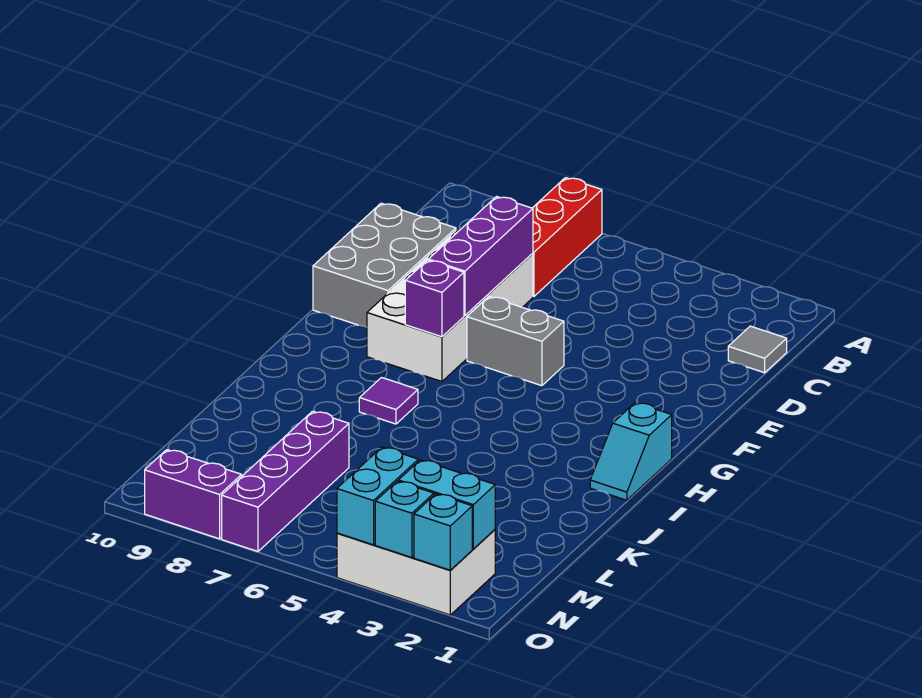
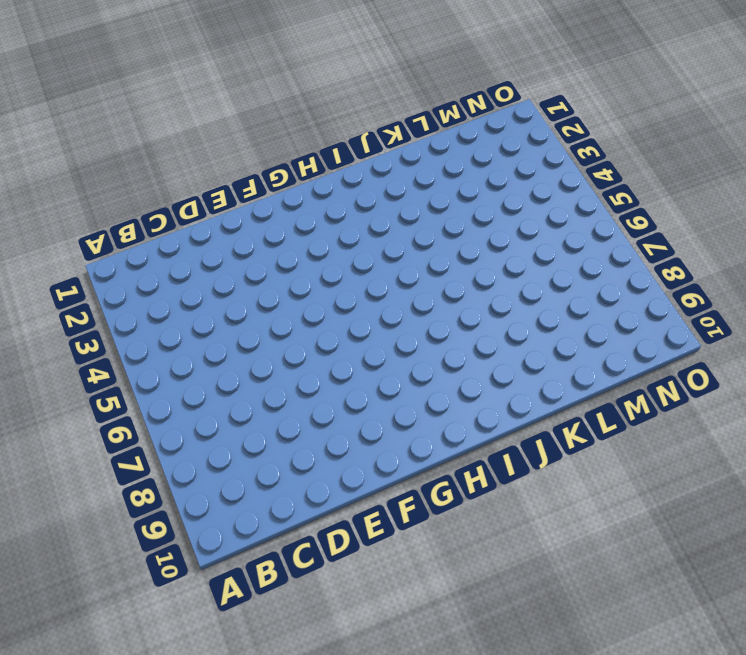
none -> red 1x3 brick [533,178,602,296]
none -> grey 1x1 tile [728,326,787,373]
none -> white 2x4 brick [367,229,533,381]

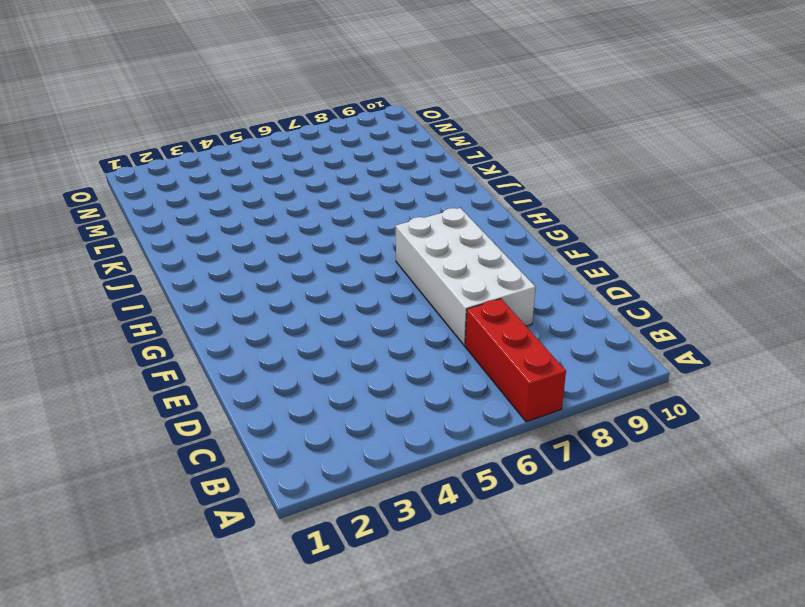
none -> grey 1x1 tile [728,326,787,373]
none -> grey 2x3 brick [313,203,456,327]
none -> grey 1x2 brick [467,297,564,386]

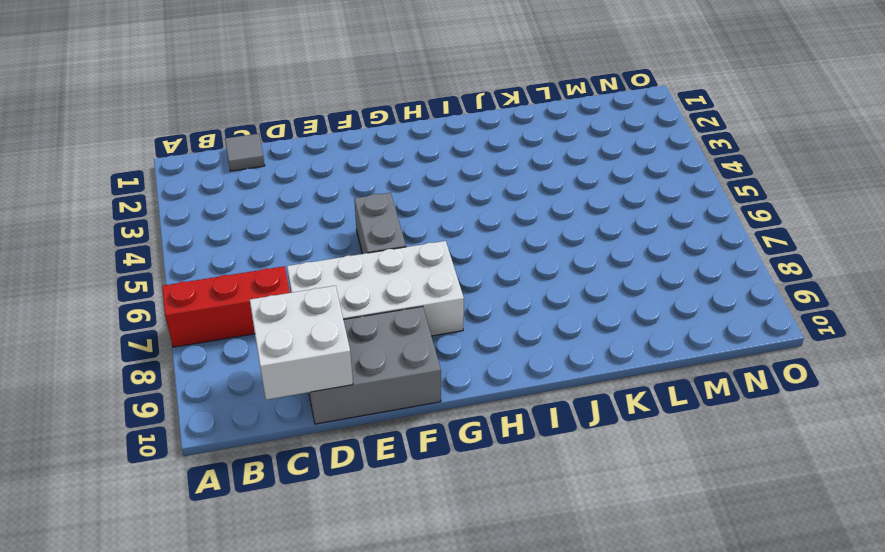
white 2x2 brick [250,286,353,400] -> none
none -> cyan 1x2 slope [590,403,672,500]
none -> purple 1x1 tile [359,378,418,424]
none -> purple 1x4 brick [222,411,349,551]

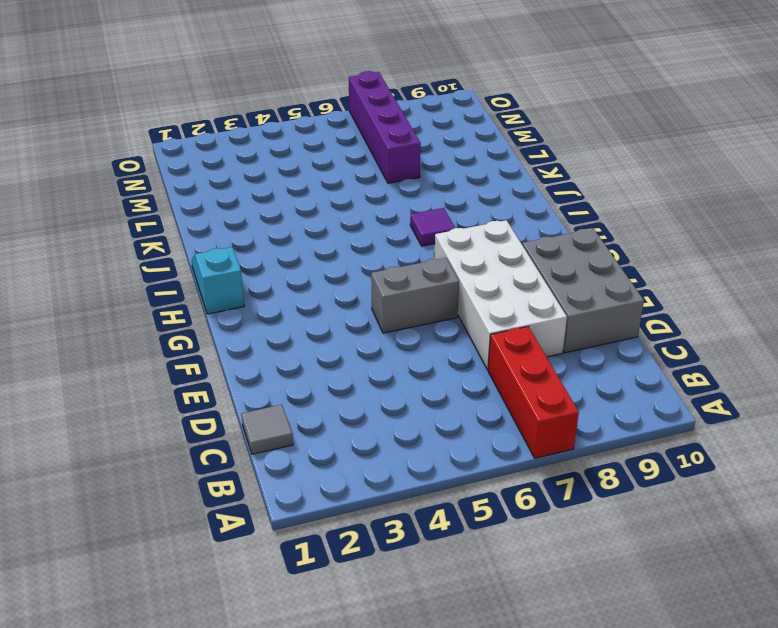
none -> white 2x3 brick [337,530,495,615]
none -> purple 1x2 brick [145,450,242,539]
none -> purple 1x3 brick [428,197,533,315]

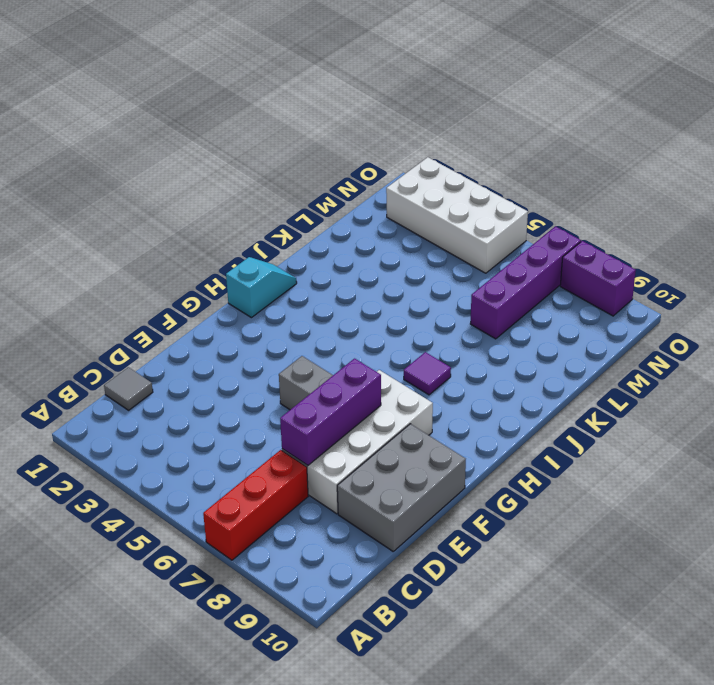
white 2x4 brick [386,157,528,273] -> white 2x3 brick [337,530,495,615]
none -> purple 1x1 brick [405,260,464,337]
none -> cyan 1x2 brick [398,460,495,549]
none -> cyan 1x2 brick [337,447,418,545]

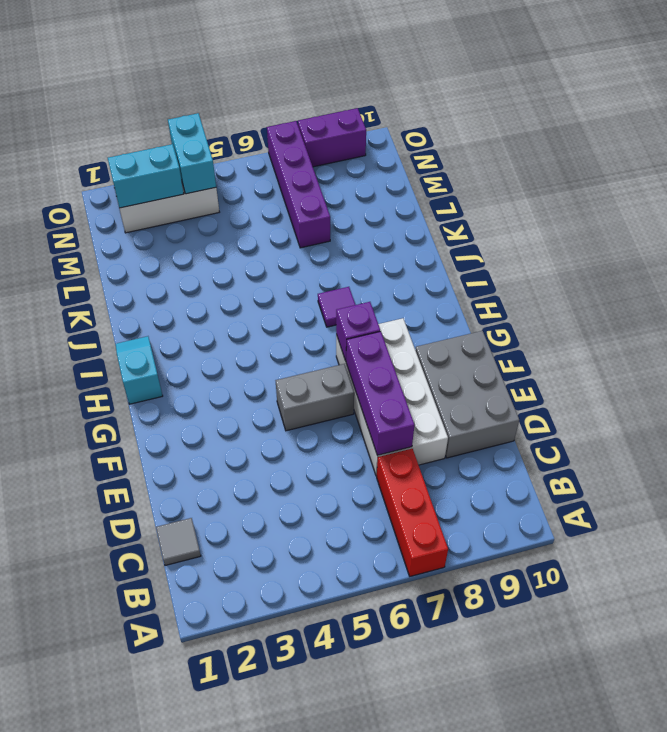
none -> cyan 1x1 brick [414,494,472,570]
none -> cyan 1x1 brick [375,481,434,558]

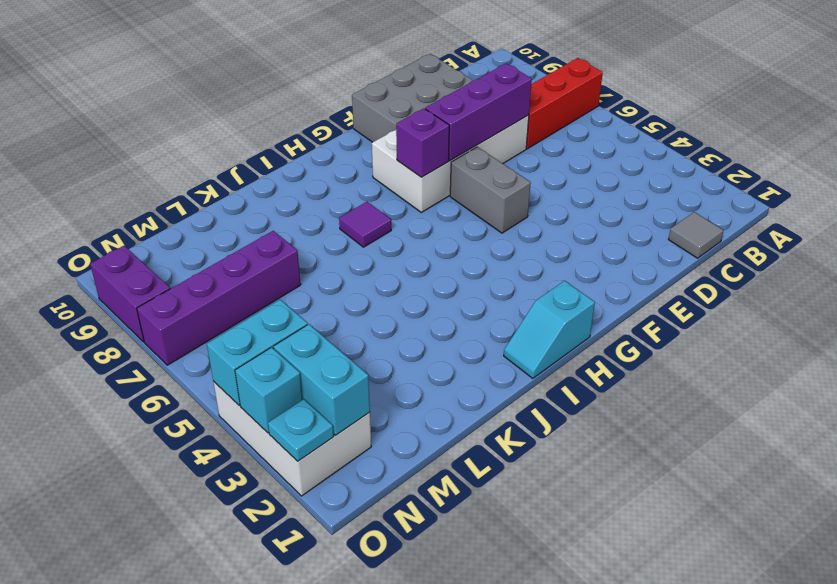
cyan 1x1 plate [268,399,334,461] -> cyan 1x1 brick [414,494,472,570]

